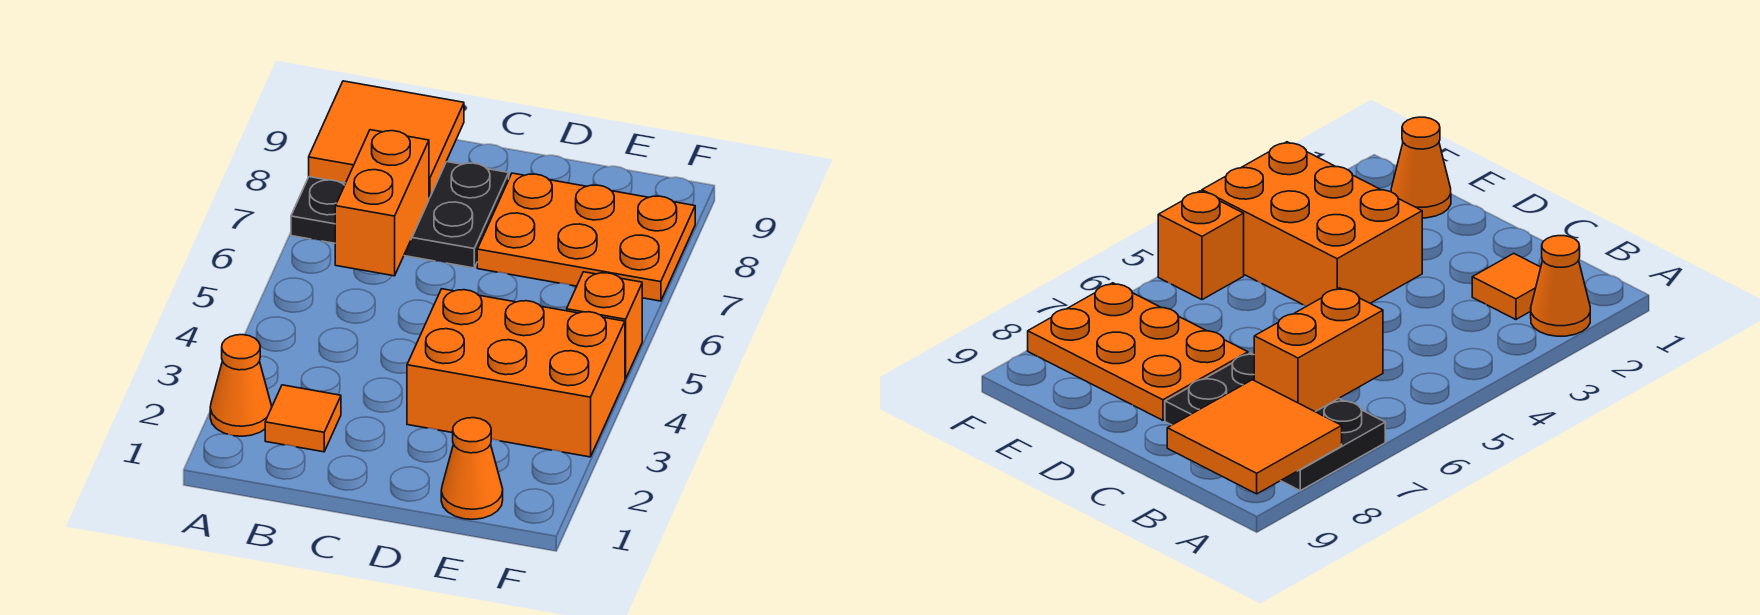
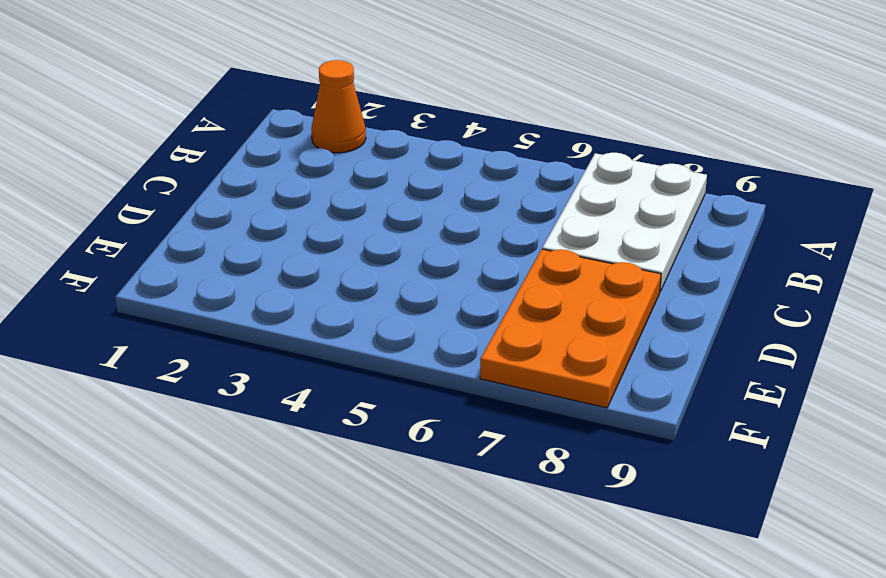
white 2x3 plate [542,153,707,291] -> black 2x3 plate [291,162,509,268]
none -> orange 1x1 tile [265,385,341,452]
none -> orange 2x3 brick [407,289,625,457]

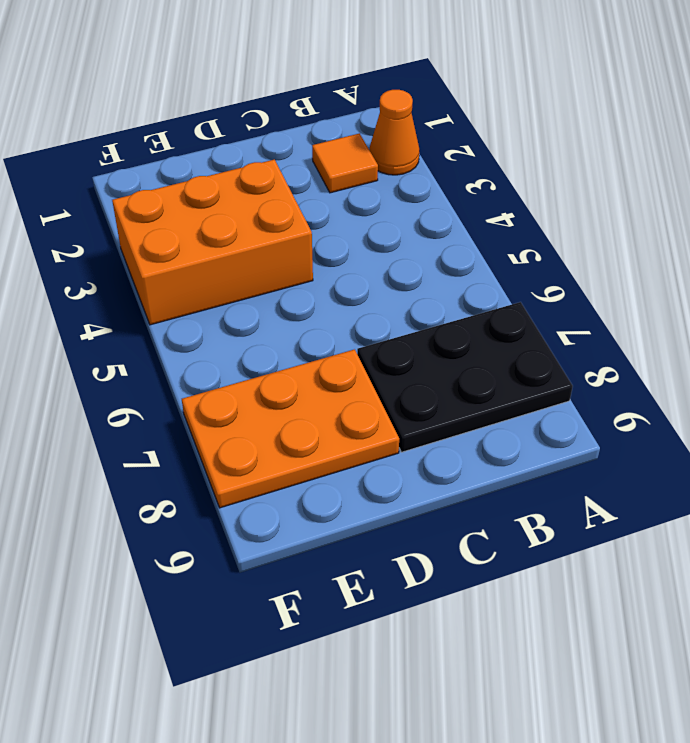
none -> orange 1x1 cone [441,418,503,519]
none -> orange 1x1 brick [567,272,642,379]

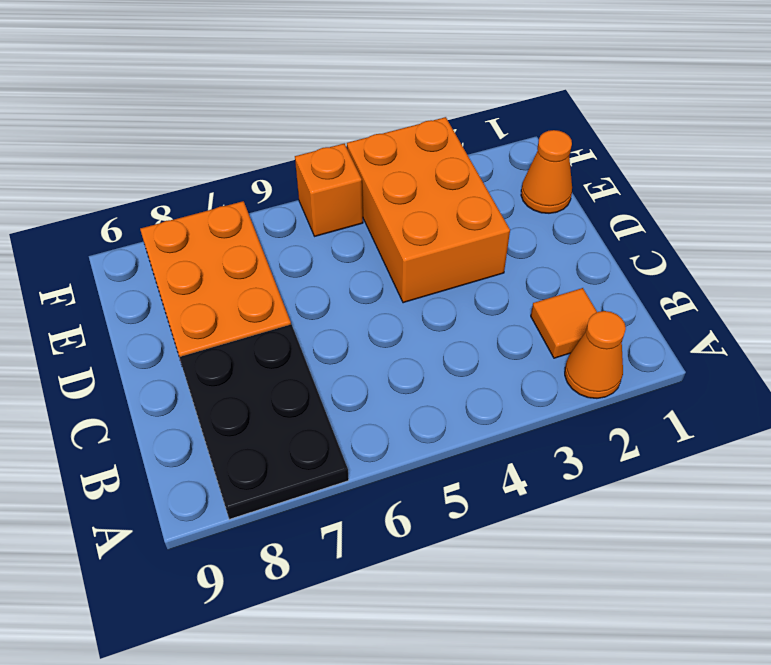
none -> orange 2x2 tile [309,81,464,198]
none -> orange 1x2 brick [335,130,429,276]

